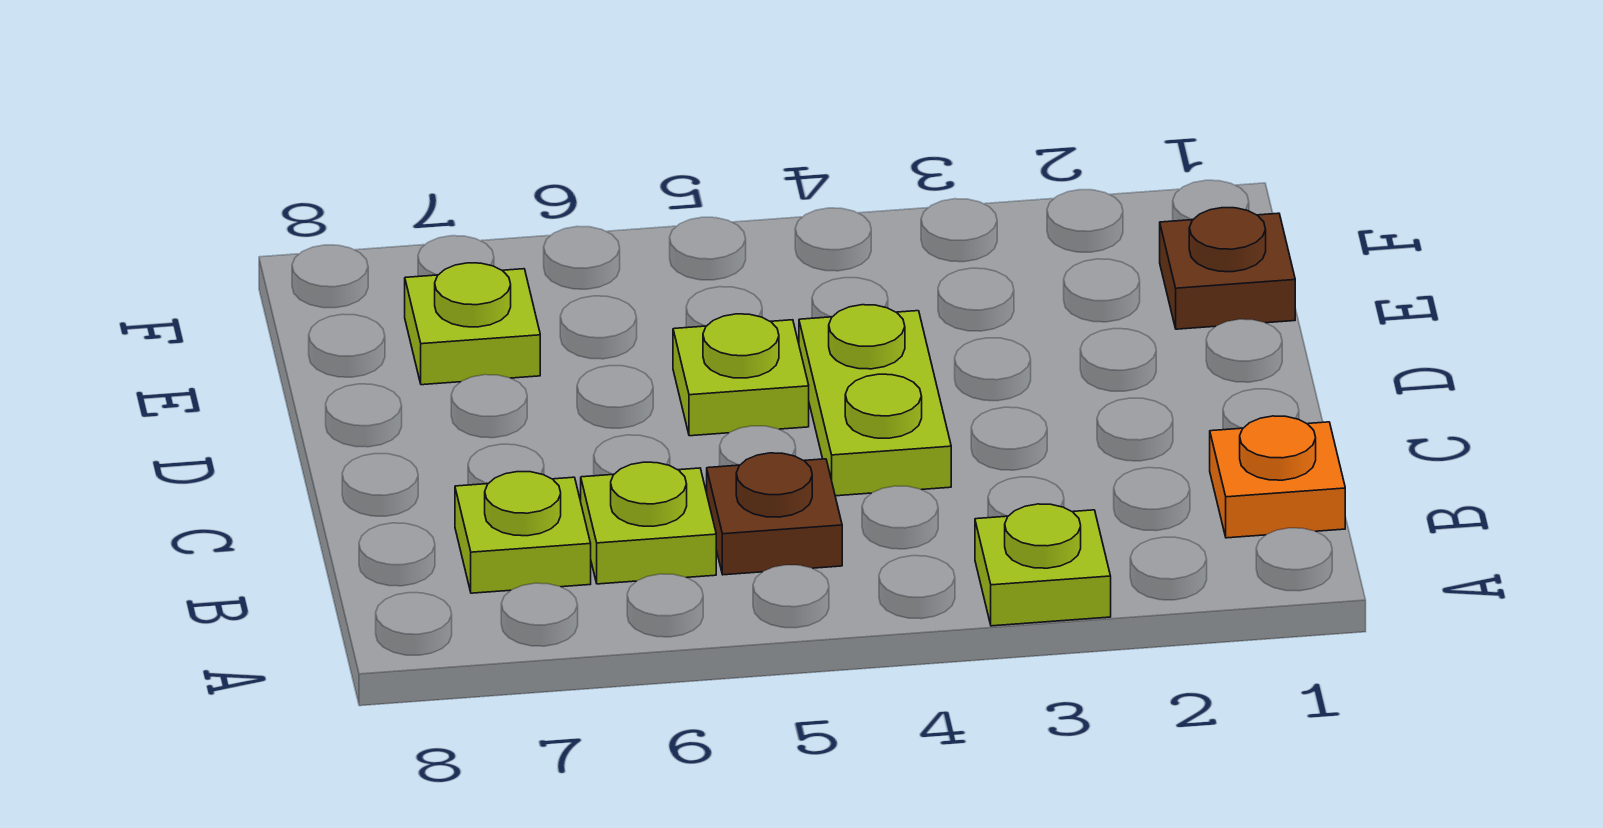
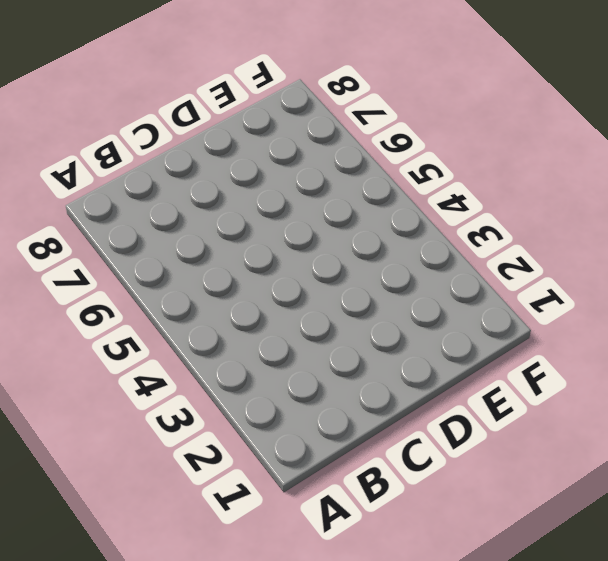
none -> lime 1x1 plate [975,504,1111,626]
none -> orange 1x1 plate [1210,416,1345,538]

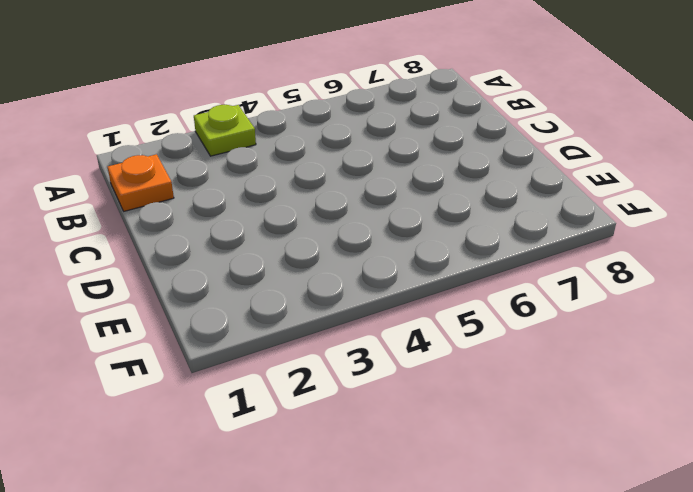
none -> brown 1x1 plate [707,453,842,575]
none -> lime 1x1 plate [581,462,716,584]

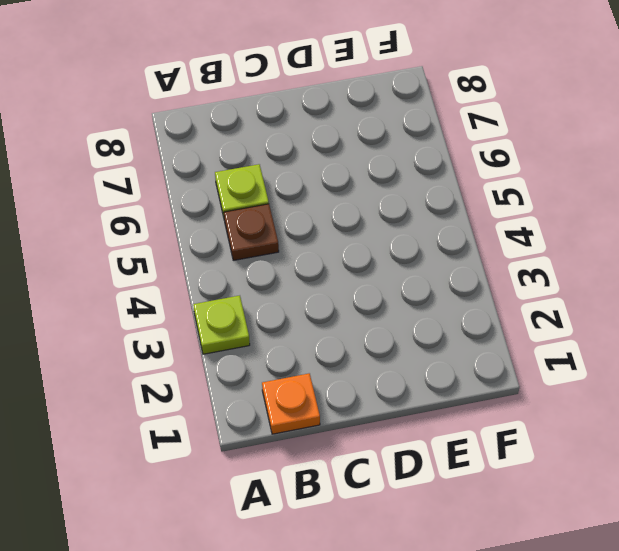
none -> lime 1x1 plate [455,472,591,593]
none -> lime 1x2 plate [799,305,951,496]

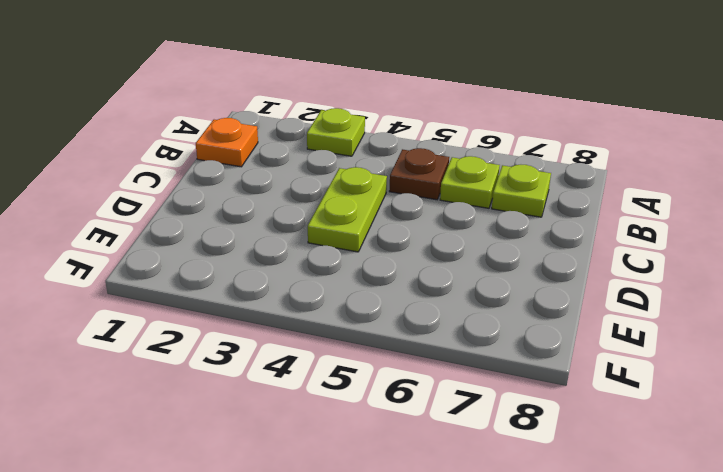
none -> lime 1x1 plate [673,314,809,436]
none -> brown 1x1 plate [1160,208,1295,329]

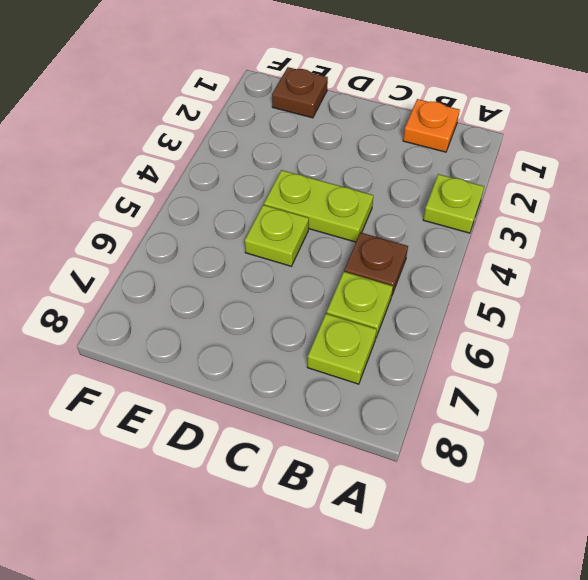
none -> lime 1x1 plate [405,263,540,385]

